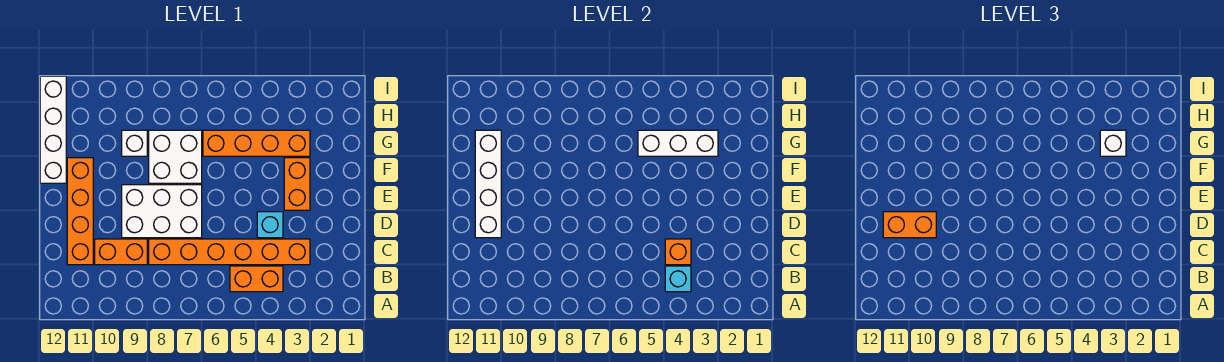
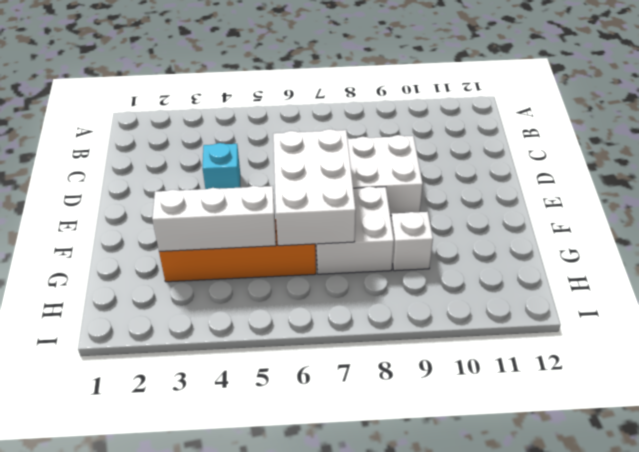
white 2x3 brick [273,129,356,246] -> none
none -> orange 1x2 brick [230,266,283,292]
none -> orange 1x6 brick [149,239,310,265]
none -> orange 1x2 brick [95,239,147,265]

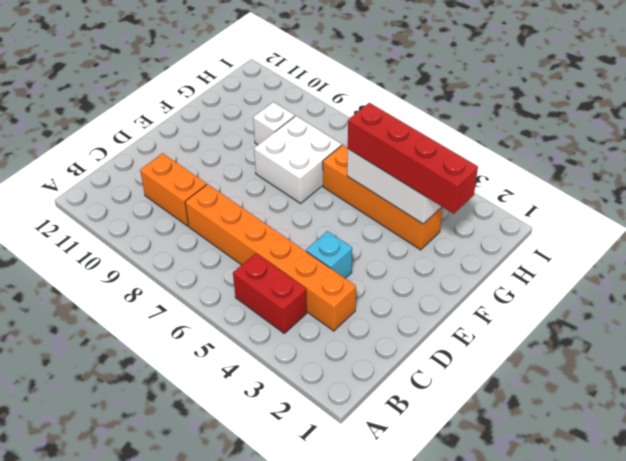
red 1x2 brick [233,253,307,333] -> orange 1x2 brick [230,266,283,292]
red 1x4 brick [348,103,478,214] -> white 1x1 brick [1100,130,1126,156]
none -> orange 1x4 brick [67,158,93,265]
none -> white 2x3 brick [122,185,202,238]
none -> orange 1x2 brick [284,158,310,210]

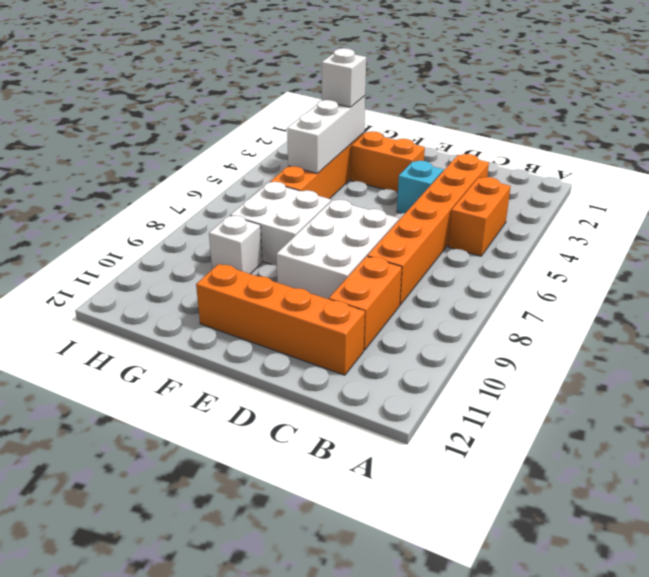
none -> white 1x4 brick [40,76,66,183]
none -> cyan 1x1 brick [665,266,691,292]
none -> orange 1x1 brick [665,239,691,265]

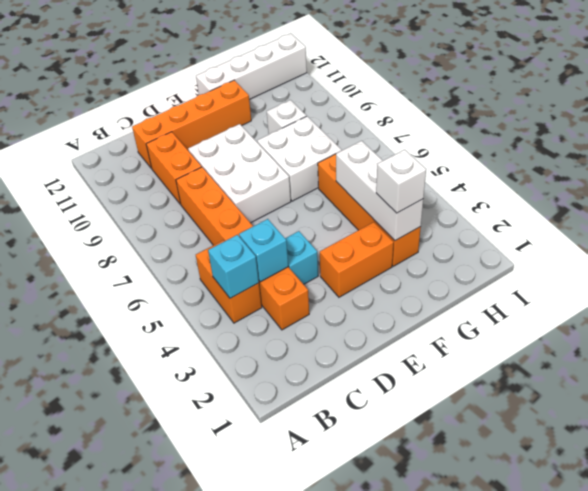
cyan 1x1 brick [239,219,288,282] -> orange 1x1 brick [665,239,691,265]
none -> white 1x4 brick [475,130,501,238]
none -> orange 1x2 brick [883,212,936,238]

